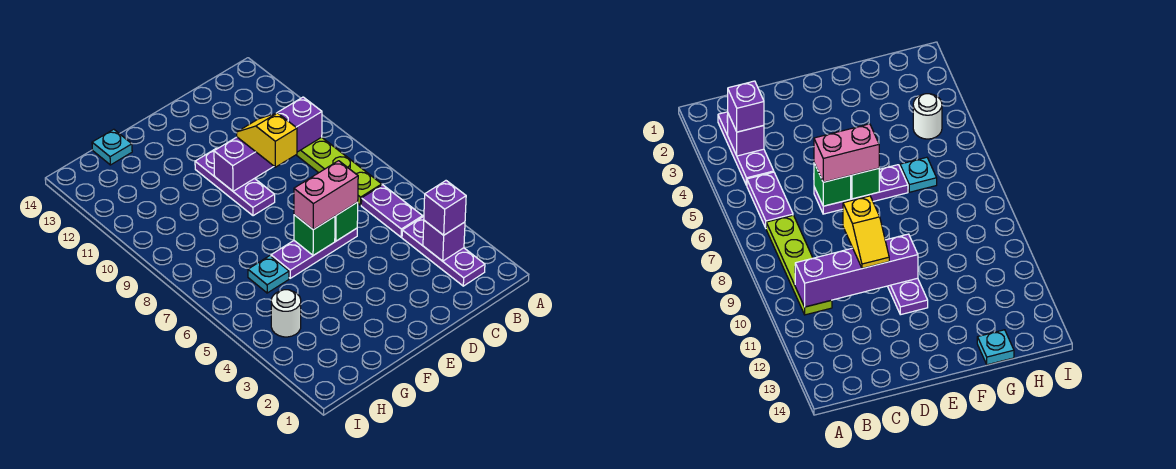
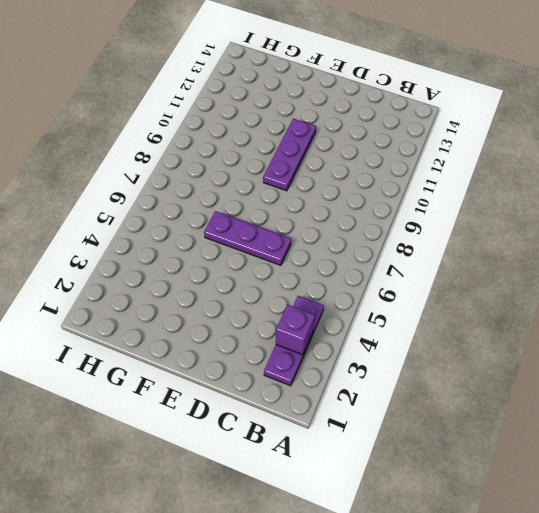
none -> purple 1x2 plate [361,185,423,237]
none -> lime 1x4 plate [297,137,382,205]
none -> cyan 1x1 plate [248,256,289,293]

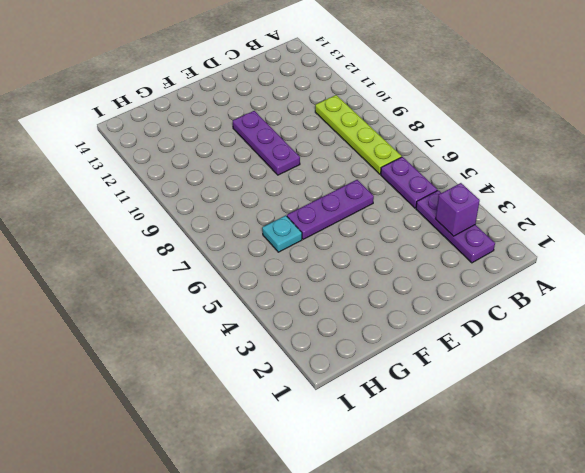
none -> cyan 1x1 plate [92,129,132,165]
none -> white 1x1 round brick [271,290,301,337]
none -> purple 1x4 brick [214,97,322,191]

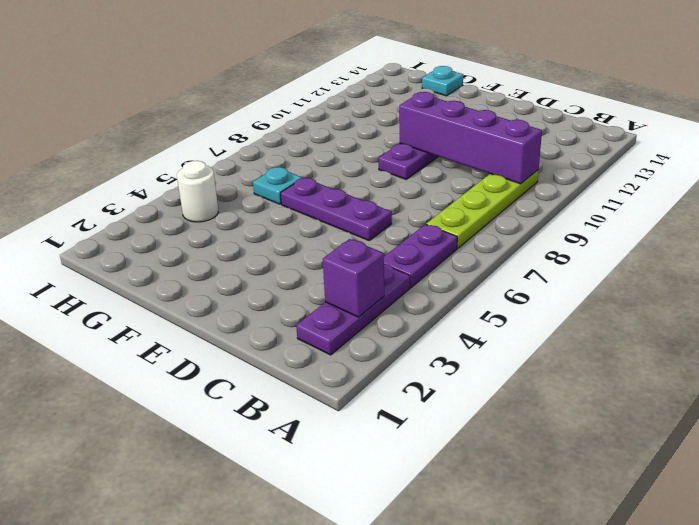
none -> green 1x1 brick [335,202,358,241]
none -> green 1x1 brick [294,215,335,256]
none -> purple 1x1 brick [424,181,466,235]

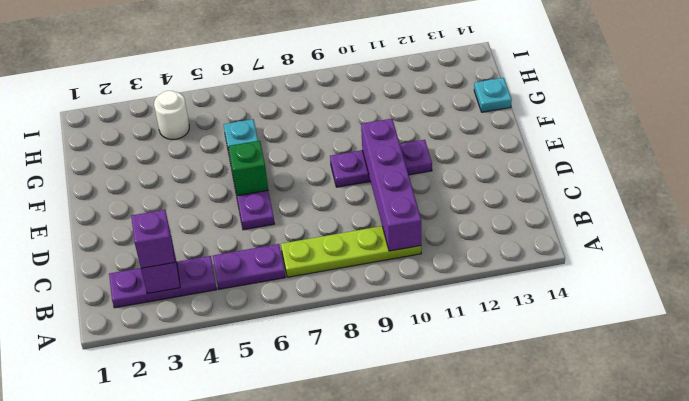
none -> green 1x1 brick [335,202,358,241]
none -> pink 1x2 brick [294,161,358,230]
none -> yellow 1x2 slope [237,113,297,167]

